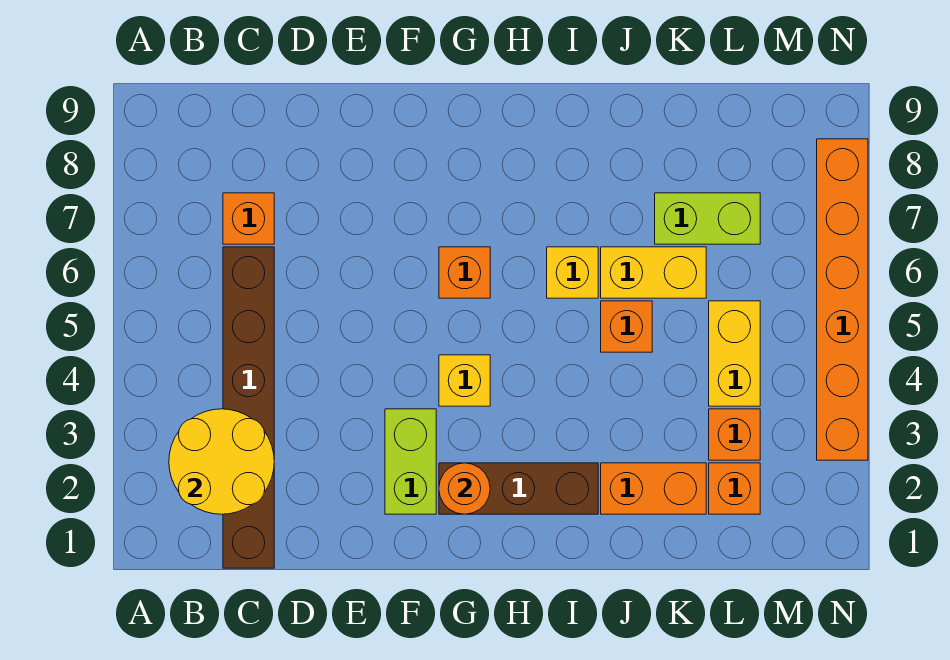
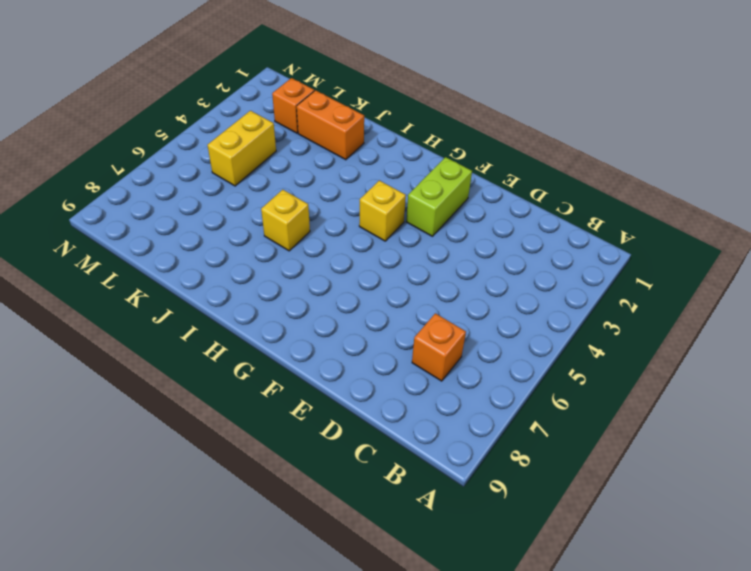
none -> brown 1x6 brick [223,247,274,568]
none -> brown 1x3 brick [439,463,598,514]
none -> orange 1x1 brick [439,247,490,298]

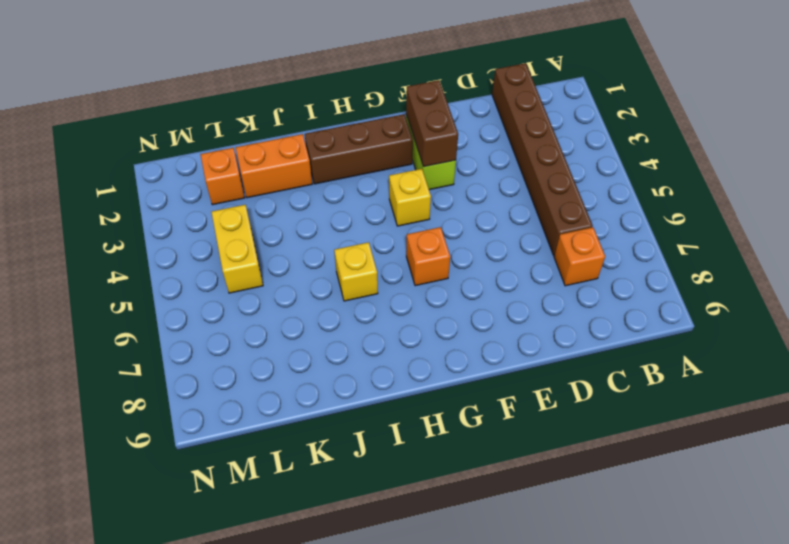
brown 1x2 brick [406,80,458,167] -> none
none -> orange 1x1 brick [601,301,652,352]
none -> yellow 1x2 brick [601,247,706,298]
none -> lime 1x2 brick [655,193,760,244]

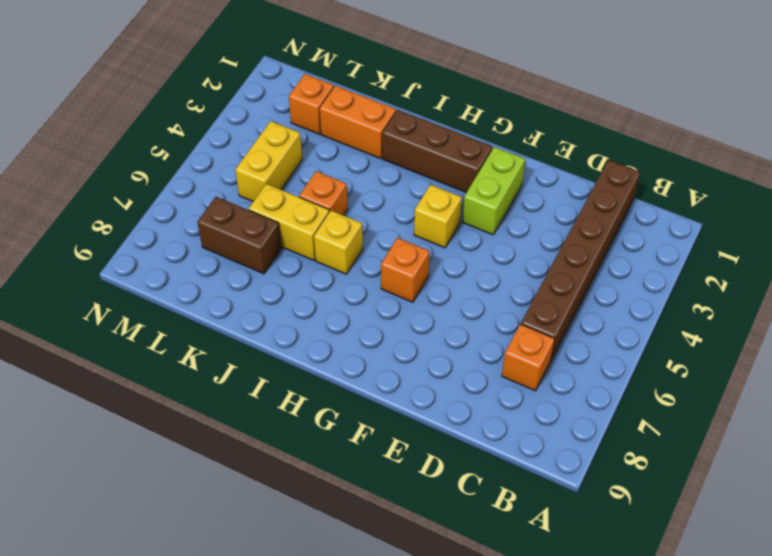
brown 1x2 brick [197,197,281,274] -> lime 1x2 brick [655,193,760,244]
none -> orange 1x1 brick [709,409,760,460]
none -> orange 1x6 brick [817,139,868,460]
none -> yellow 2x2 round brick [169,409,274,514]

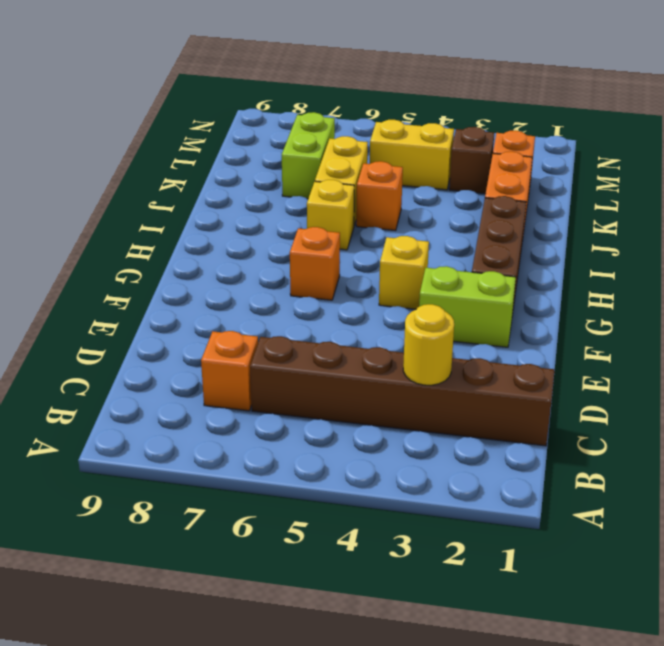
yellow 1x1 round brick [403,304,454,385] -> yellow 2x2 round brick [169,409,274,514]
brown 1x1 brick [449,127,494,194] -> orange 1x1 brick [709,409,760,460]
none -> orange 1x6 brick [817,139,868,460]
none -> orange 1x1 round brick [439,463,490,514]

